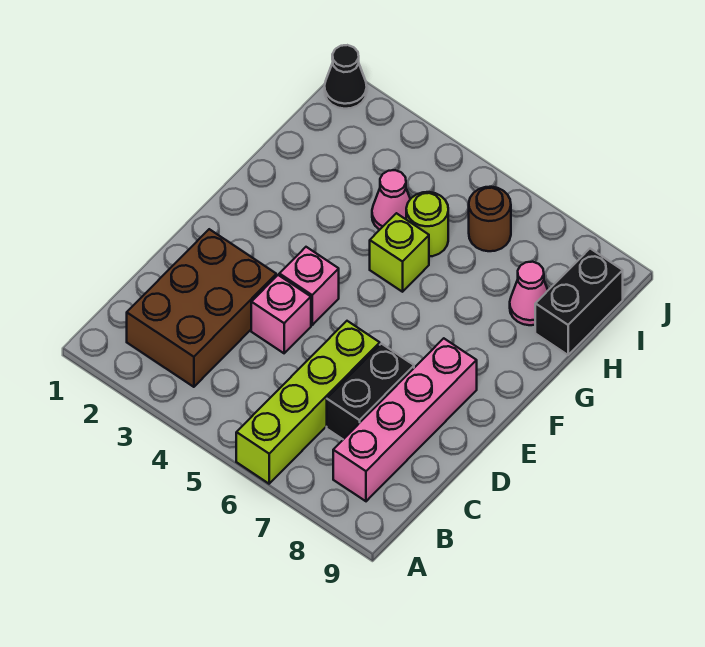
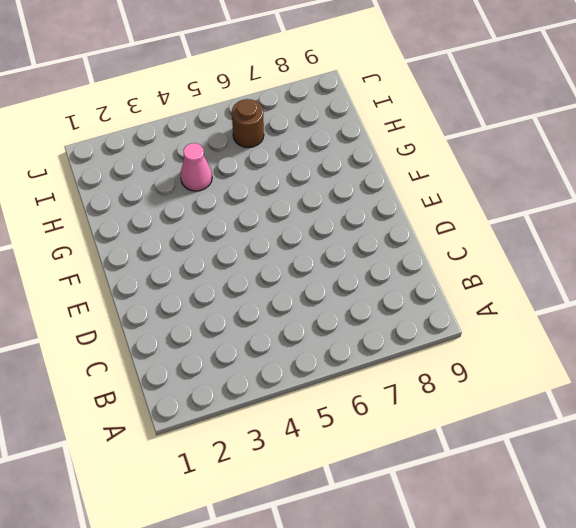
none -> lime 1x4 brick [236,321,380,484]
none -> brown 2x3 brick [127,229,276,387]
none -> pink 1x4 brick [333,338,477,501]

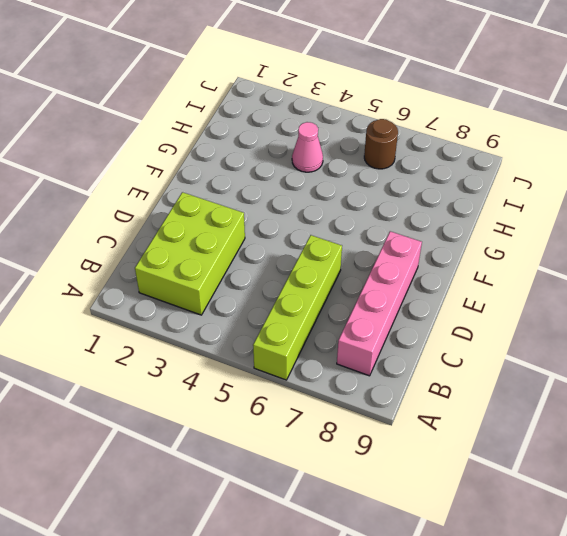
lime 2x3 brick [135,192,245,315] -> brown 2x3 brick [127,229,276,387]
none -> black 1x2 brick [327,344,414,439]
none -> pink 1x1 brick [251,275,311,353]
none -> pink 1x1 brick [279,247,339,325]

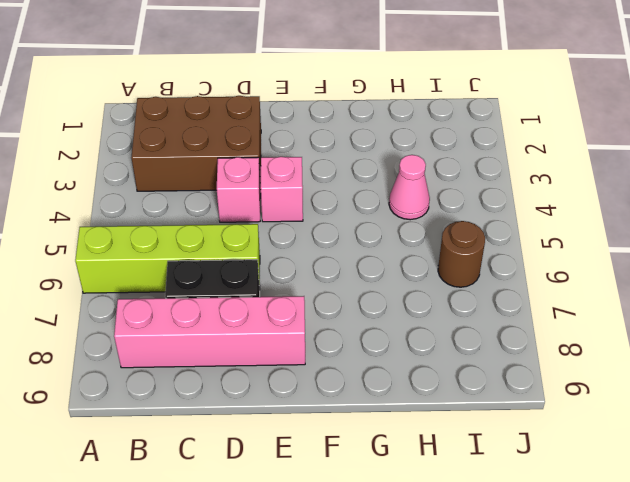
none -> lime 1x1 brick [370,213,429,292]
none -> lime 1x1 round brick [406,192,448,256]
none -> pink 1x1 cone [510,262,548,325]

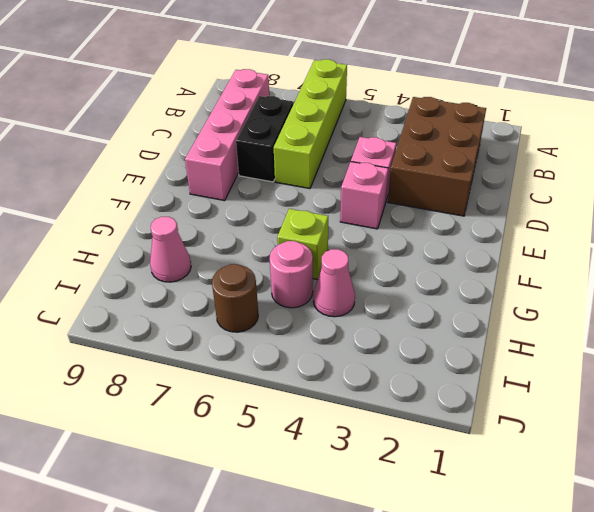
pink 1x1 round brick [270,241,313,308] -> lime 1x1 round brick [406,192,448,256]
none -> black 1x2 brick [535,249,623,355]
none -> black 1x1 cone [325,45,367,109]

